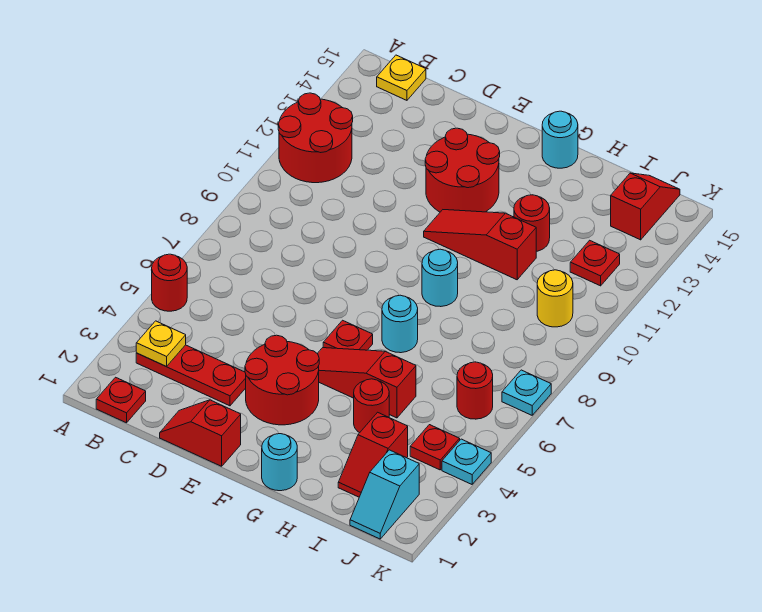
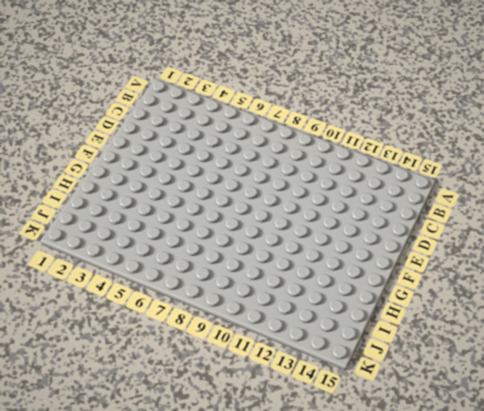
none -> red 1x1 round brick [152,254,187,311]
none -> red 2x2 round brick [278,93,353,183]
none -> red 1x1 plate [96,377,146,423]

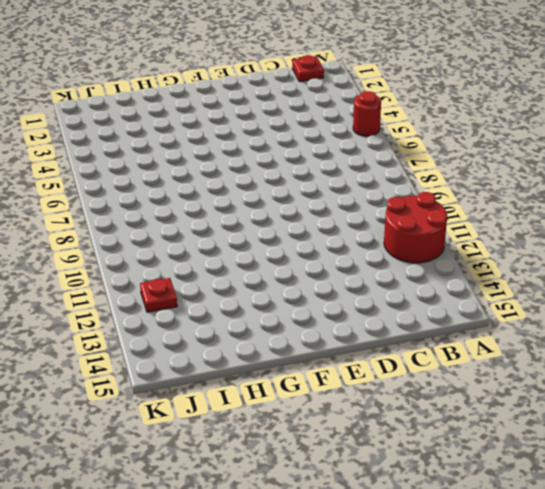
none -> red 1x3 plate [136,345,246,406]
none -> yellow 1x1 plate [377,55,426,100]
none -> red 1x2 slope [160,400,241,466]

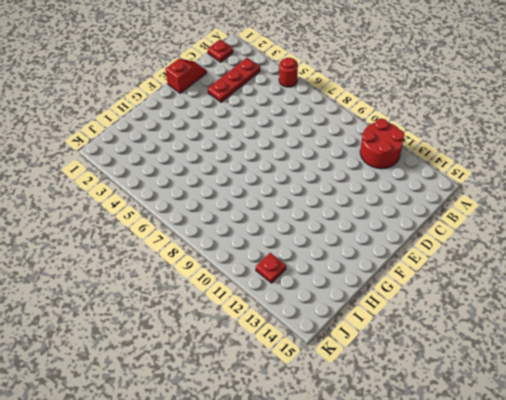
none -> yellow 1x1 plate [377,55,426,100]
none -> red 2x2 round brick [245,335,319,425]
none -> red 2x2 round brick [425,128,500,212]

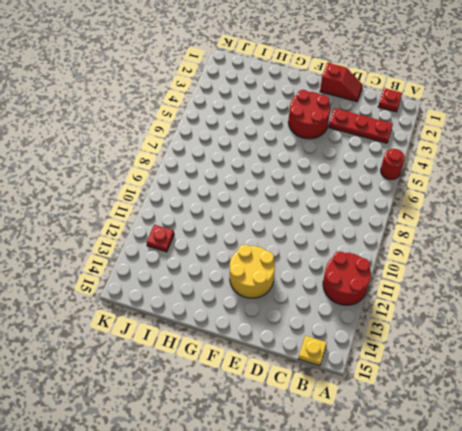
yellow 2x2 round brick [230,245,275,298] -> red 2x2 round brick [425,128,500,212]
none -> red 1x3 slope [317,348,416,418]
none -> red 1x1 plate [323,320,373,350]
none -> red 1x3 slope [424,210,536,280]

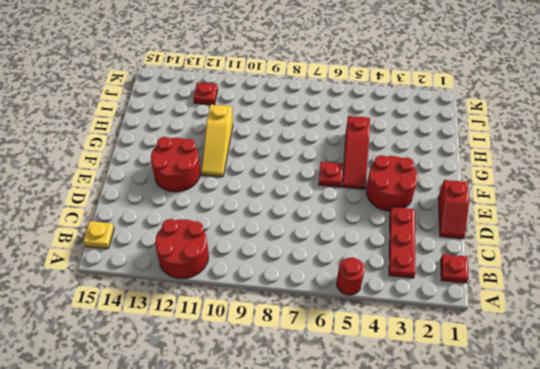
yellow 1x3 slope [201,105,233,177] -> red 1x3 slope [424,210,536,280]
none -> cyan 1x1 round brick [262,434,297,491]
none -> cyan 1x1 round brick [382,295,418,353]
none -> cyan 1x1 round brick [422,249,458,307]

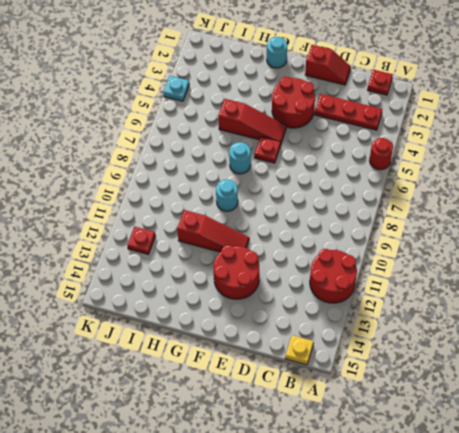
none -> cyan 1x1 round brick [542,111,578,168]
none -> red 1x1 round brick [354,379,389,433]
none -> red 1x1 round brick [514,195,550,251]

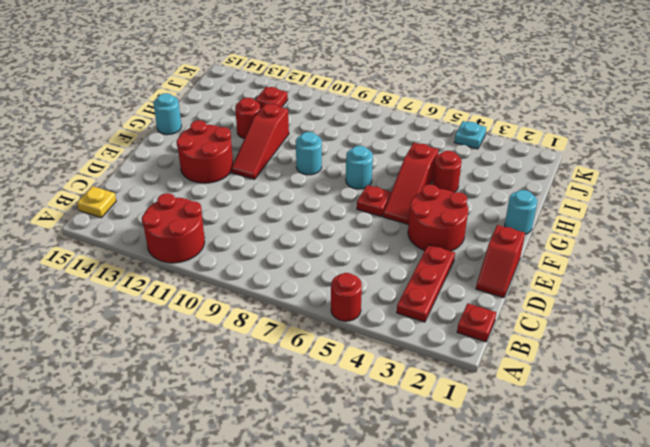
none -> red 1x2 slope [338,412,408,497]
none -> cyan 1x2 slope [350,450,419,539]
none -> red 1x1 plate [410,425,460,470]

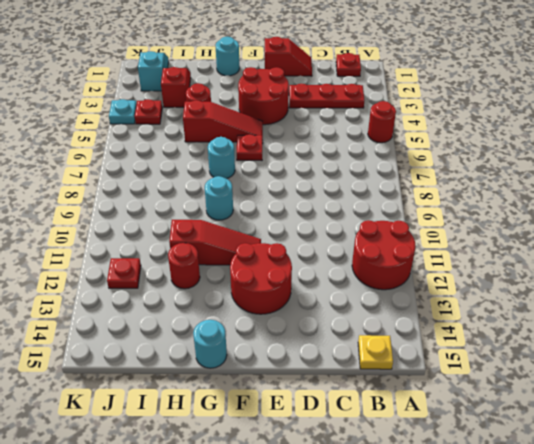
none -> red 1x1 round brick [457,362,493,419]
none -> yellow 1x1 round brick [537,270,573,327]
none -> red 1x2 slope [611,173,680,240]

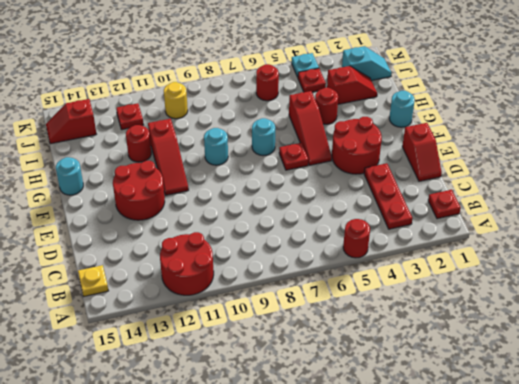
none -> cyan 1x1 plate [502,370,551,415]
none -> yellow 1x1 plate [136,321,186,366]

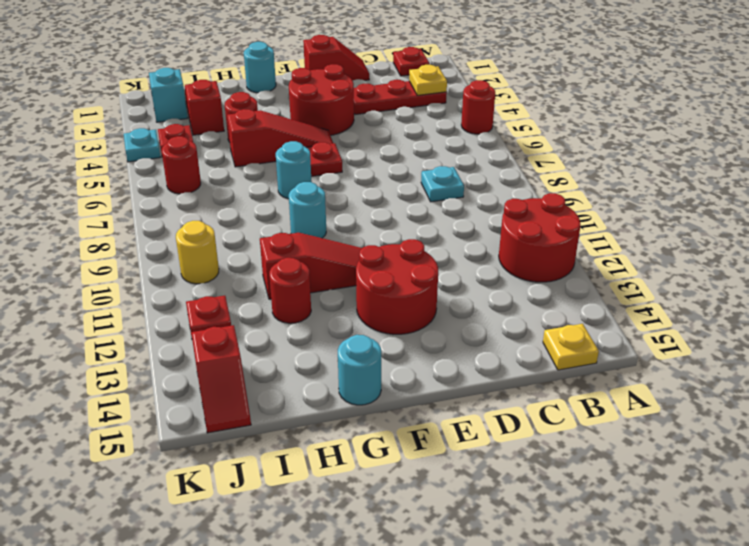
cyan 1x1 plate [421,166,464,202] -> cyan 1x1 plate moved to [502,370,551,415]

